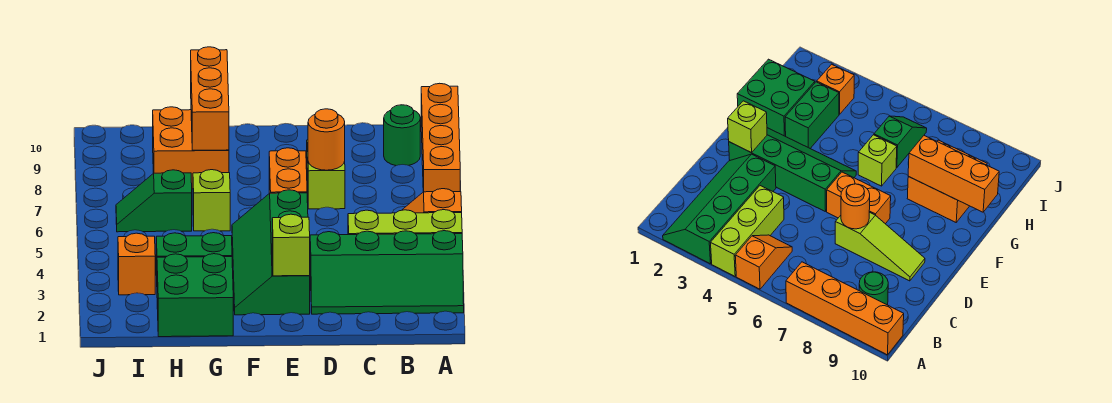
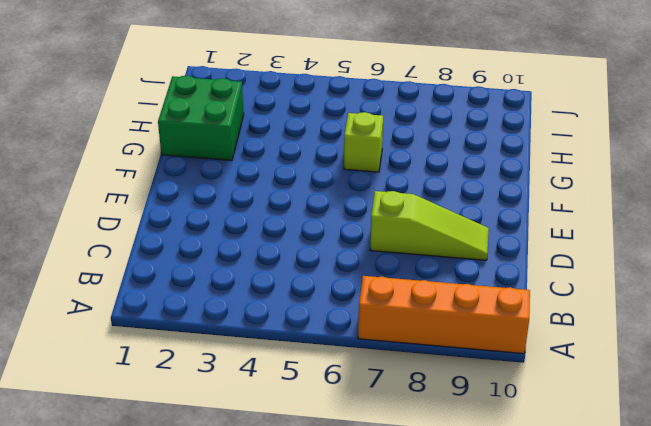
none -> green 2x4 slope [310,231,464,314]
none -> lime 1x3 brick [348,210,462,235]
none -> orange 1x2 slope [402,189,462,213]

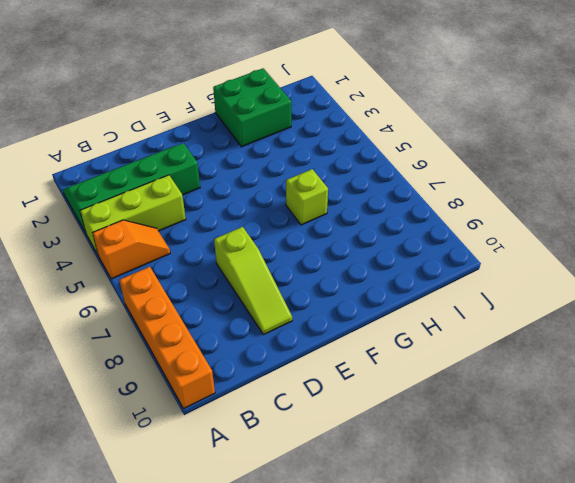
none -> green 1x1 round brick [384,105,420,166]
none -> green 2x4 slope [232,190,310,315]
none -> orange 1x2 brick [269,148,307,193]

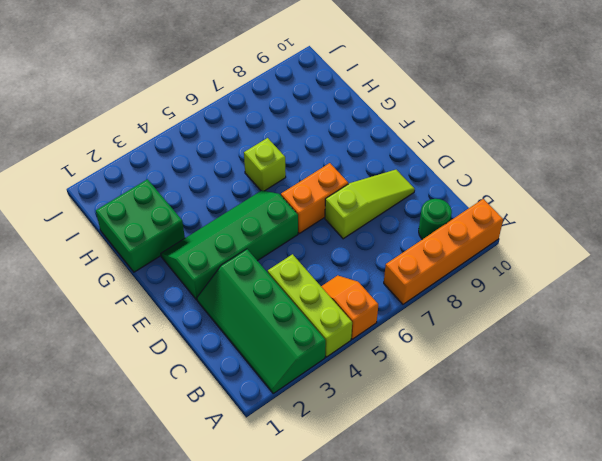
none -> green 1x2 brick [156,233,232,276]
none -> orange 2x2 brick [153,107,229,189]
none -> green 1x2 slope [116,170,192,232]

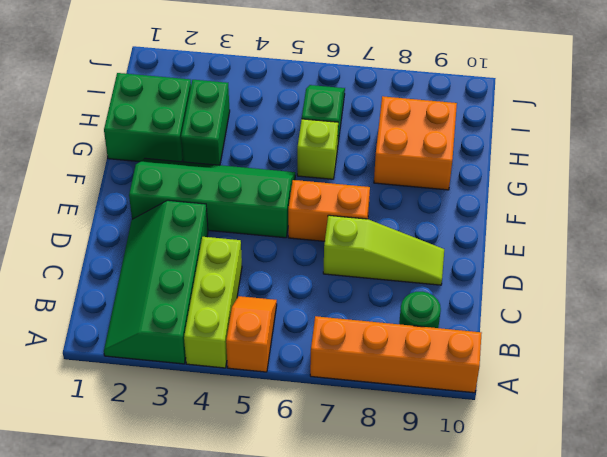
none -> orange 1x1 brick [118,233,155,295]
none -> orange 1x1 round brick [308,109,345,170]
none -> lime 1x1 brick [272,214,310,276]

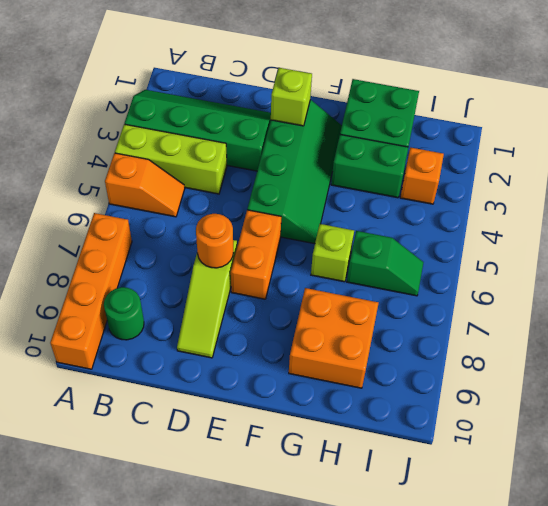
none -> orange 1x3 brick [191,47,229,150]

